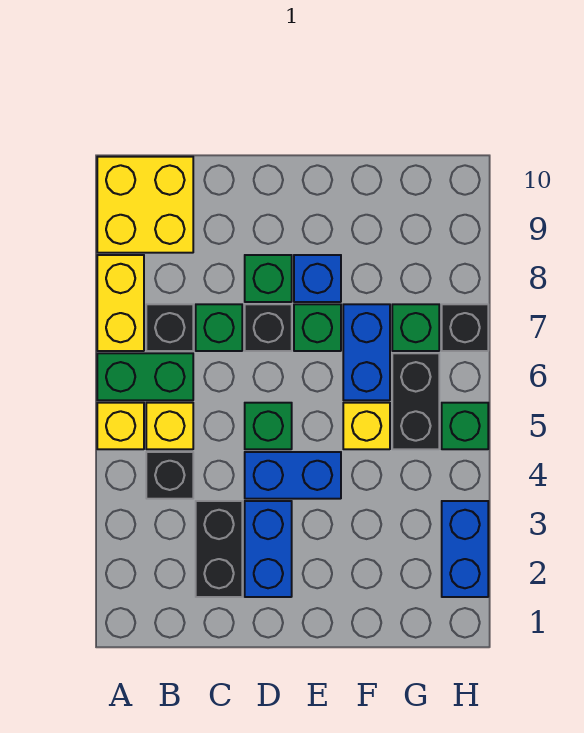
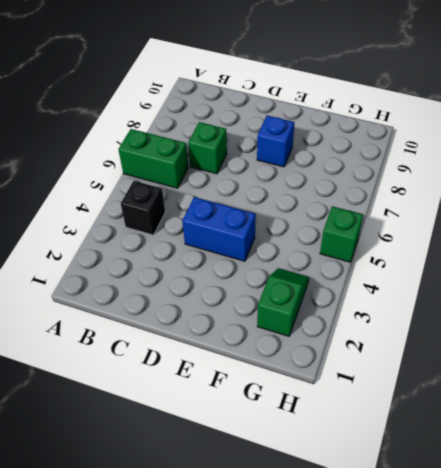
green 1x2 slope [257,268,309,336] -> none
none -> yellow 1x1 brick [97,403,144,449]
none -> yellow 1x2 brick [97,255,144,351]
none -> yellow 2x2 brick [97,157,193,253]

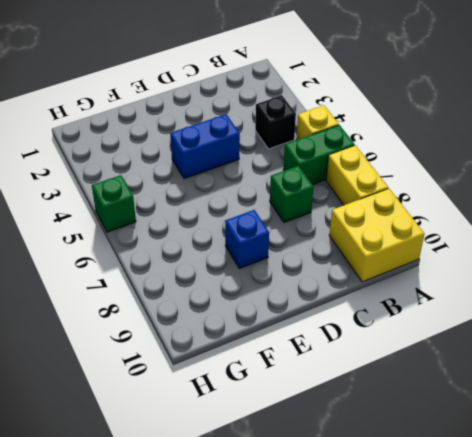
none -> yellow 1x1 brick [146,403,193,449]
none -> black 1x1 brick [146,304,193,351]
none -> black 1x2 brick [196,501,242,597]

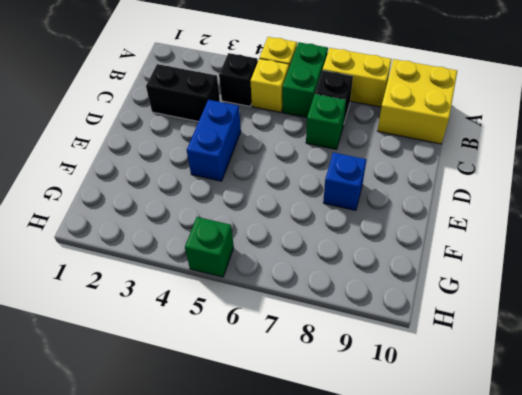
none -> blue 1x2 brick [245,501,292,597]
none -> green 1x1 brick [245,403,292,449]
none -> black 1x1 brick [245,304,292,351]

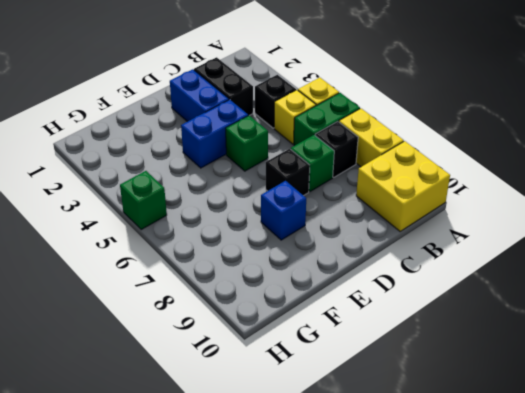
none -> green 1x1 brick [245,255,292,302]
none -> green 1x1 brick [294,304,341,351]
none -> yellow 1x1 brick [343,403,390,449]

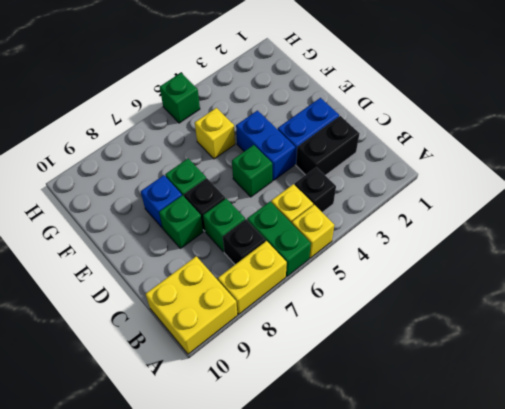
none -> blue 1x2 brick [343,304,390,400]
none -> black 1x2 brick [392,353,439,449]
none -> green 1x1 brick [392,304,439,351]

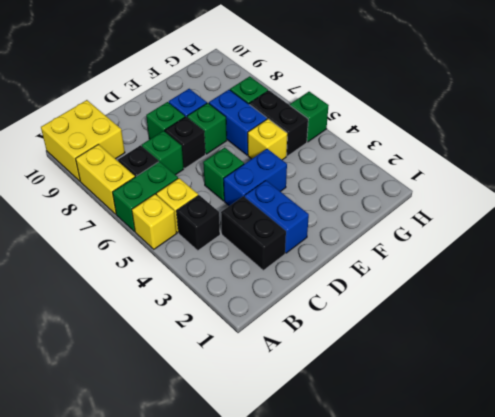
none -> blue 1x2 brick [442,501,488,597]
none -> black 1x1 brick [442,304,488,351]

